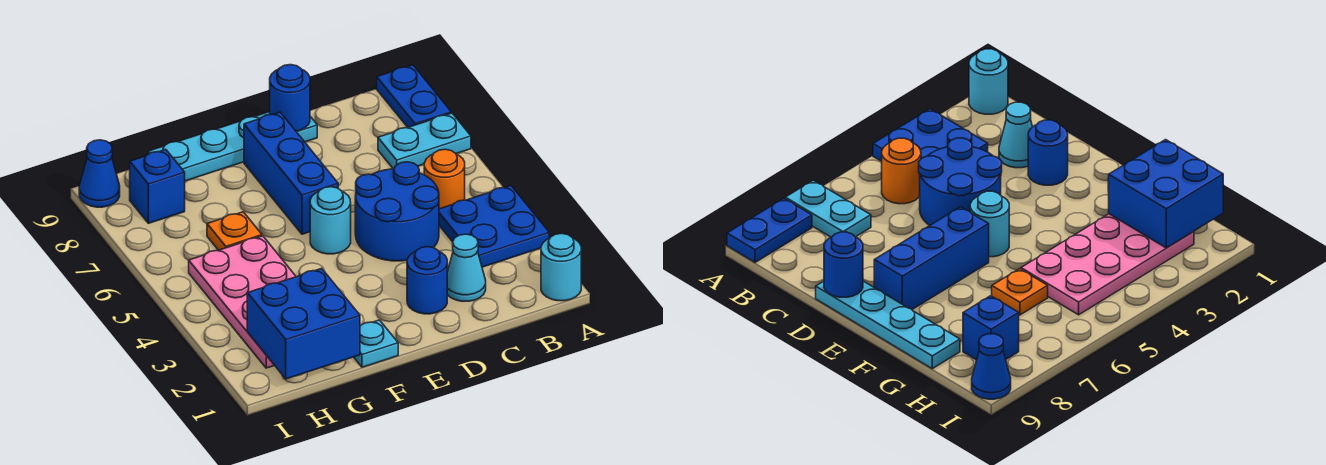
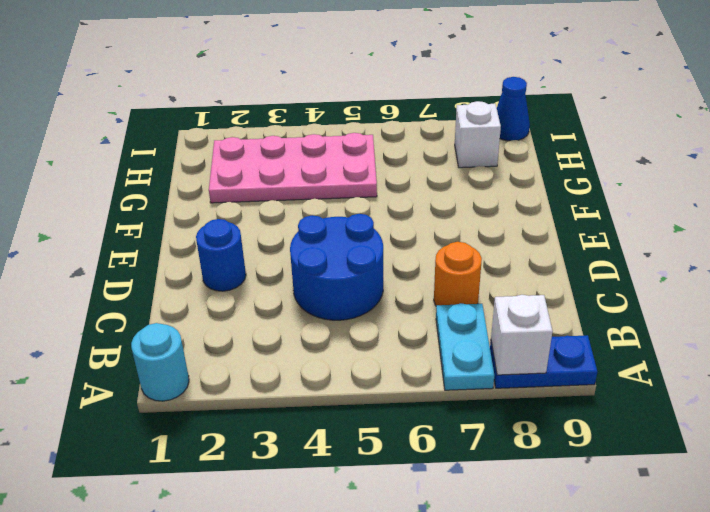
white 1x1 brick [491,295,553,375] -> none
orange 1x1 round brick [434,242,482,306] -> orange 1x1 round brick moved to [424,149,465,209]
white 1x1 brick [455,101,501,168] -> blue 1x1 brick [130,150,185,223]
none -> blue 2x2 plate [439,186,549,267]
none -> cyan 1x1 cone [447,234,486,301]
none -> cyan 1x4 plate [148,112,317,181]

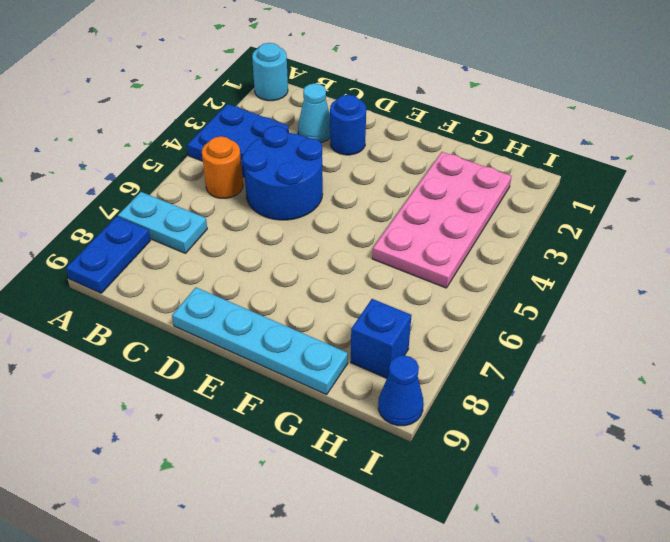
none -> cyan 1x1 round brick [310,187,351,254]
none -> blue 1x3 brick [244,112,338,234]
none -> cyan 1x1 plate [354,320,398,367]

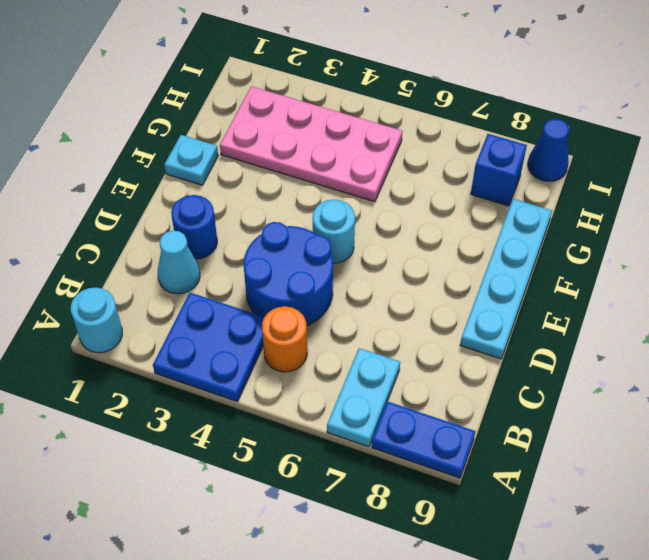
none -> blue 1x3 brick [244,112,338,234]
none -> orange 1x1 plate [207,212,262,250]
none -> blue 1x1 round brick [270,65,310,131]

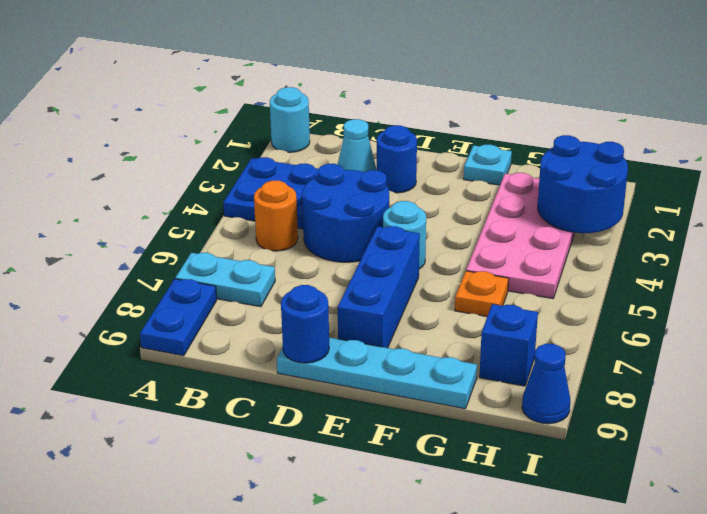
blue 2x2 round brick [538,135,628,233] -> blue 2x2 brick [247,268,360,379]

